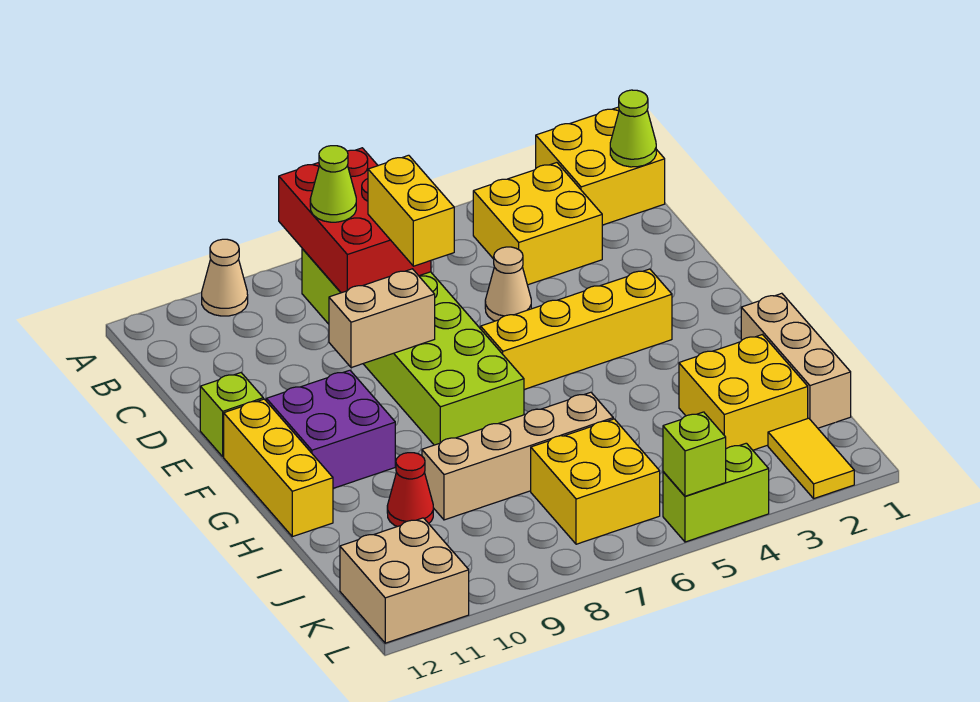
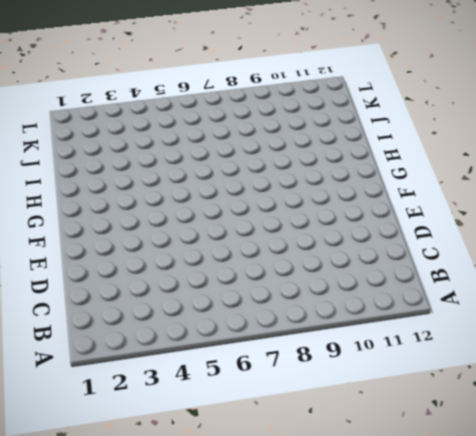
none -> yellow 2x2 brick [536,107,665,225]
none -> tan 1x1 cone [202,239,248,316]
none -> yellow 2x2 brick [473,163,602,285]

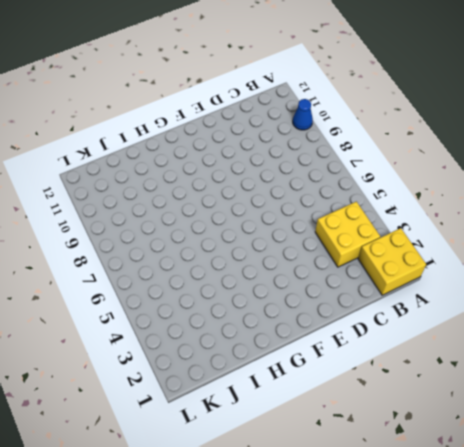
blue 1x1 cone [293,99,313,130] -> tan 1x1 cone [202,239,248,316]
none -> lime 2x6 brick [302,249,524,445]
none -> tan 1x1 cone [485,247,531,321]
none -> lime 1x1 brick [200,373,263,457]

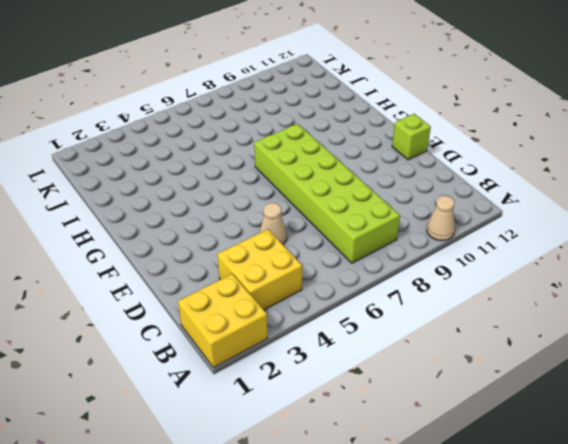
none -> yellow 1x4 brick [481,269,672,389]
none -> purple 2x2 brick [266,370,395,488]
none -> yellow 1x3 brick [224,399,333,537]

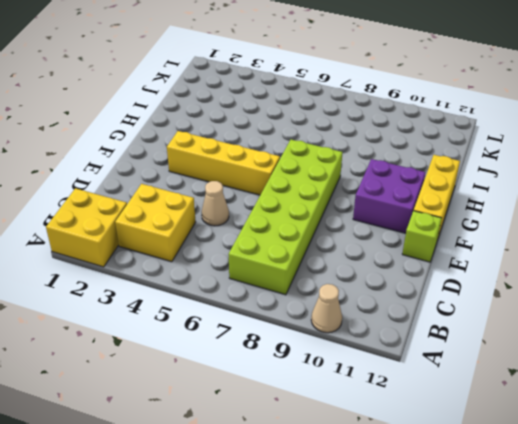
none -> tan 1x3 brick [741,293,851,428]
none -> yellow 2x2 brick [679,335,808,450]
none -> tan 1x4 brick [422,392,613,520]

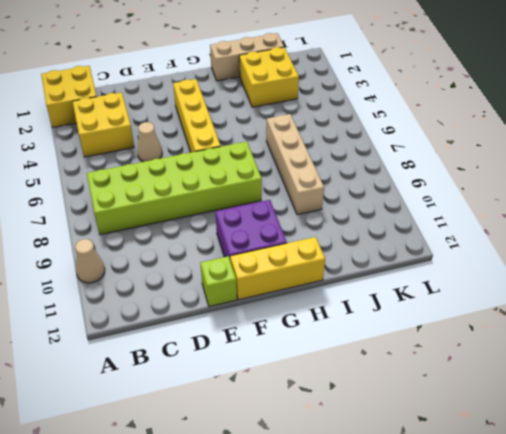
none -> red 1x1 cone [387,453,433,527]
none -> yellow 2x2 brick [531,419,660,544]
none -> yellow 1x2 tile [768,418,854,498]

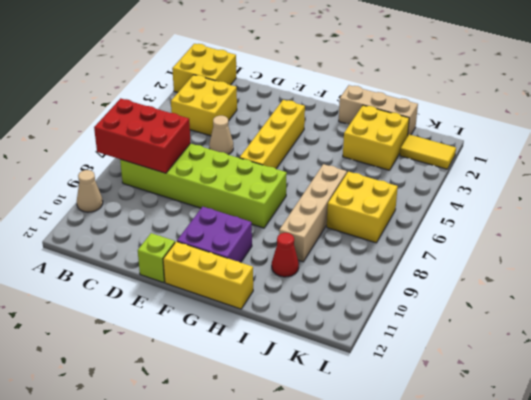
none -> tan 2x2 brick [340,518,469,643]
none -> lime 1x2 brick [663,443,769,542]
none -> lime 1x1 cone [610,90,656,167]

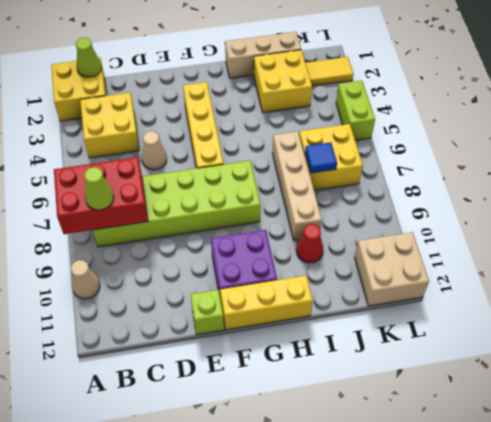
blue 1x1 tile [305,142,337,173] -> none
none -> tan 1x2 brick [329,269,435,368]
none -> lime 1x1 brick [663,412,726,496]
none -> yellow 1x2 brick [368,155,454,266]

